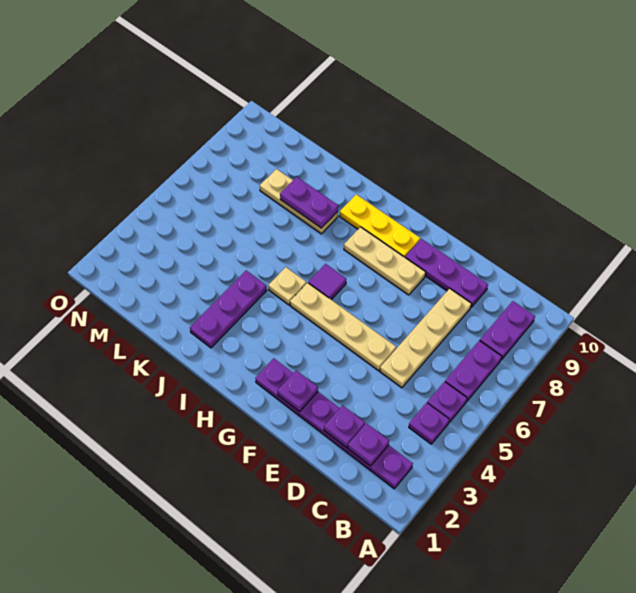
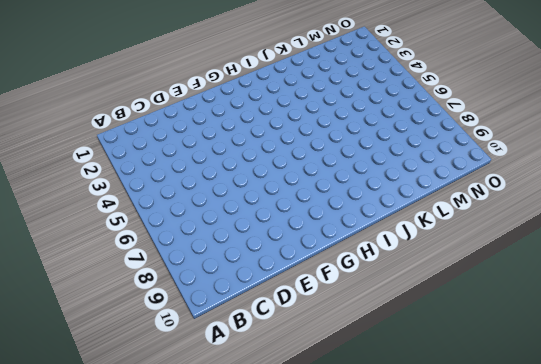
none -> purple 1x6 plate [255,358,413,489]
none -> purple 1x1 plate [409,403,449,444]
none -> purple 1x1 plate [427,382,467,422]

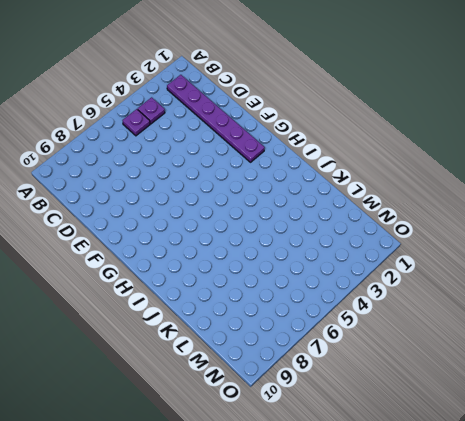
none -> purple 1x2 plate [445,341,502,401]
none -> purple 1x2 plate [480,301,535,360]
none -> tan 1x4 plate [380,288,472,388]

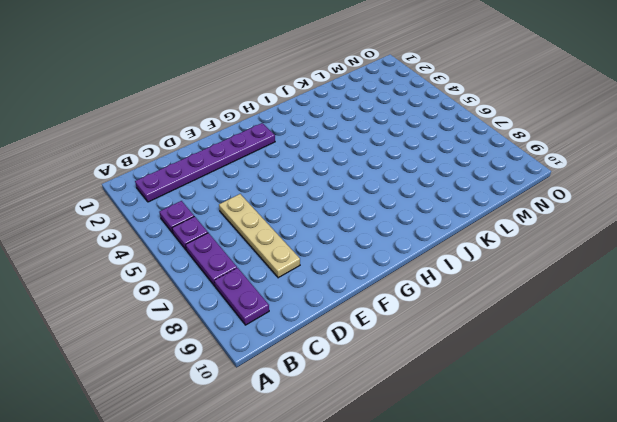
none -> purple 1x3 plate [405,239,488,307]
none -> tan 1x4 plate [290,283,396,371]
none -> tan 1x3 plate [344,227,426,295]

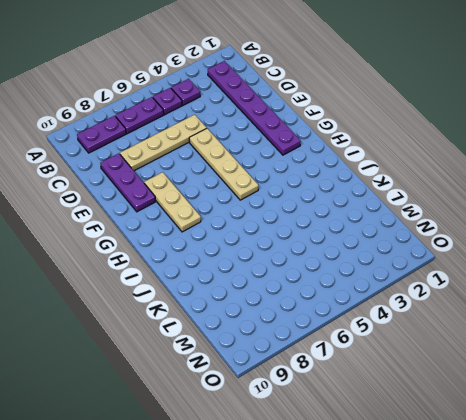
none -> yellow 1x3 plate [340,194,420,257]
none -> purple 1x1 tile [308,264,346,300]
none -> tan 1x1 plate [268,267,306,305]

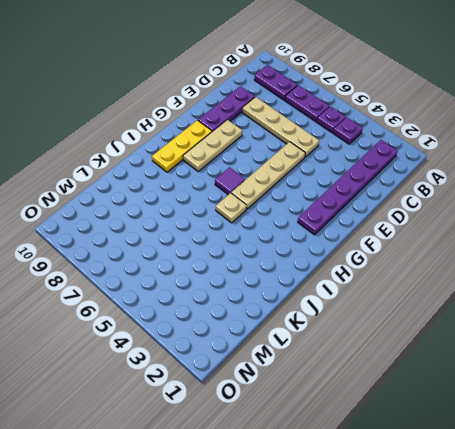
none -> purple 1x3 plate [190,271,267,348]
none -> tan 1x3 plate [260,169,338,234]
none -> purple 1x1 plate [348,423,389,466]

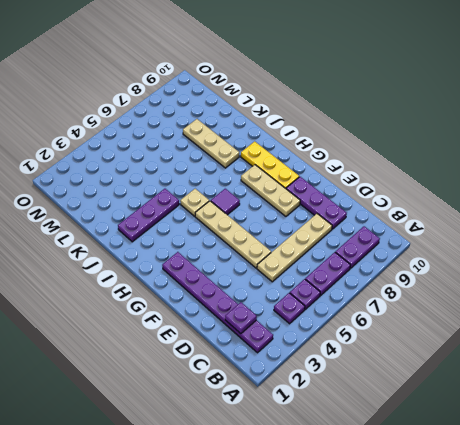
none -> purple 1x1 plate [324,405,365,448]
none -> purple 1x1 plate [278,370,318,412]
none -> purple 1x2 plate [280,177,338,228]

